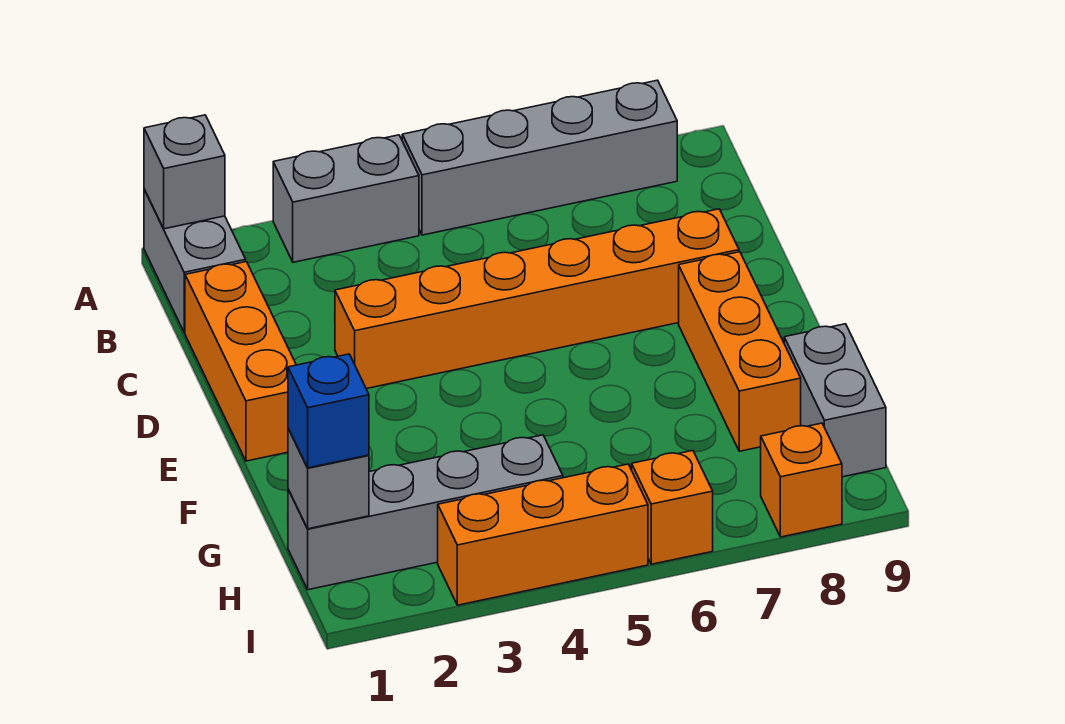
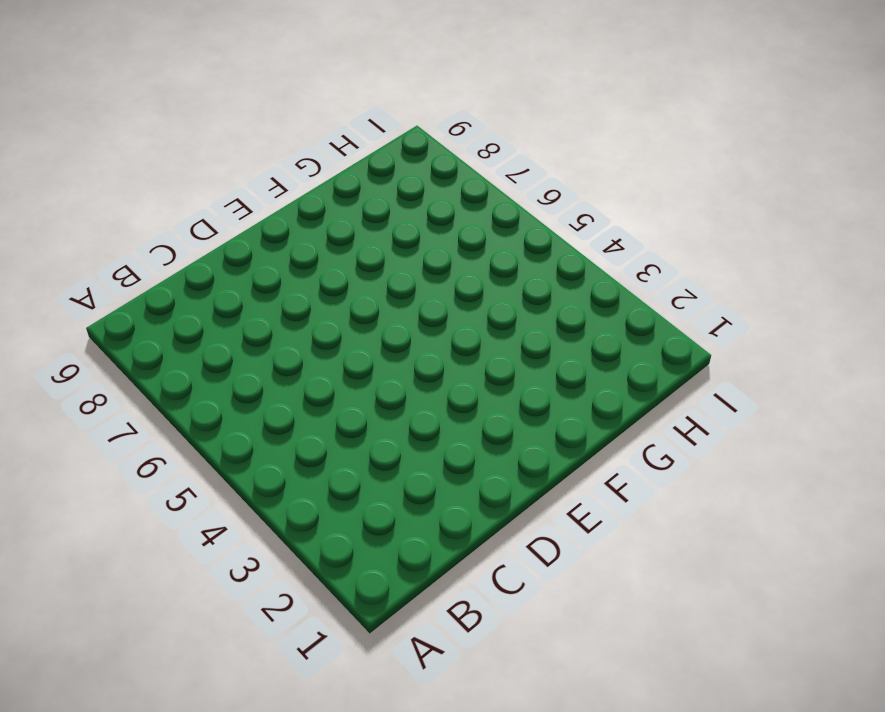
none -> grey 1x2 brick [144,189,246,333]
none -> grey 1x2 brick [273,135,419,262]
none -> grey 1x4 brick [402,80,677,235]

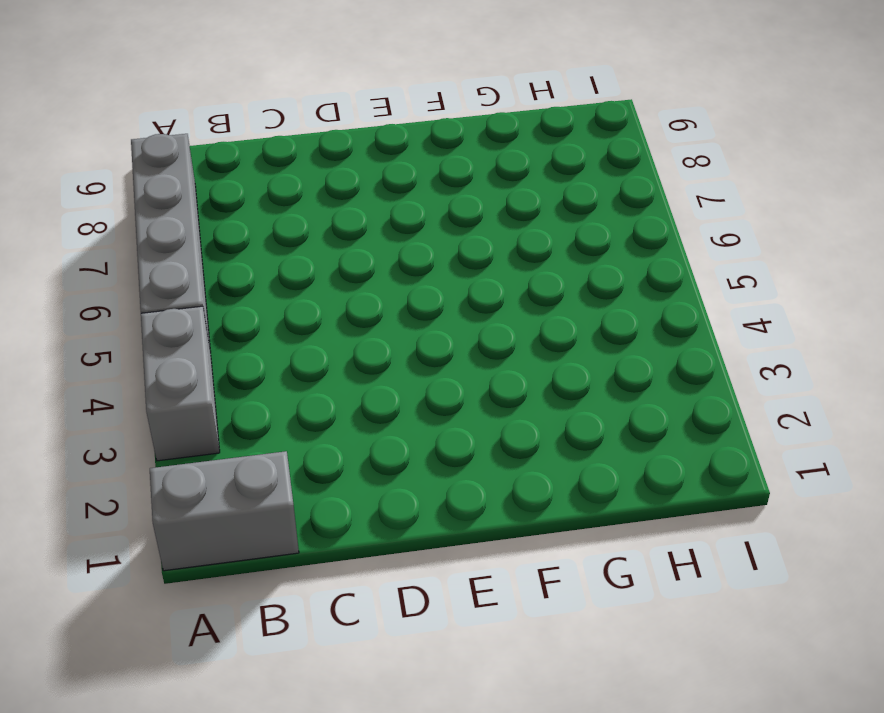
none -> orange 1x3 brick [185,262,296,461]
none -> orange 1x6 brick [335,209,739,389]
none -> orange 1x3 brick [679,252,801,451]

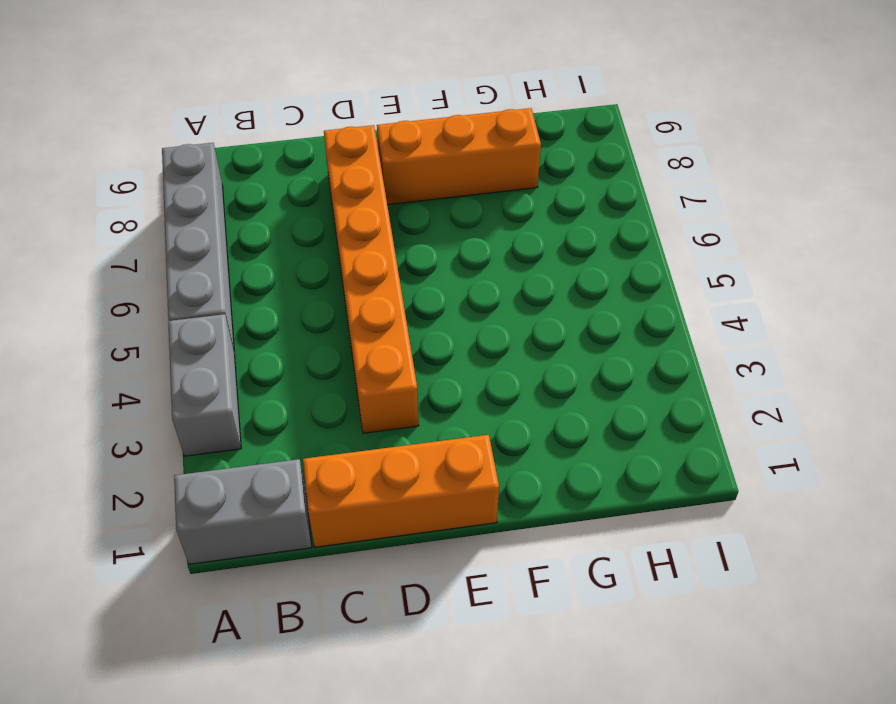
none -> grey 1x2 brick [784,324,886,477]
none -> grey 1x4 brick [288,435,563,590]
none -> orange 1x3 brick [438,464,648,605]

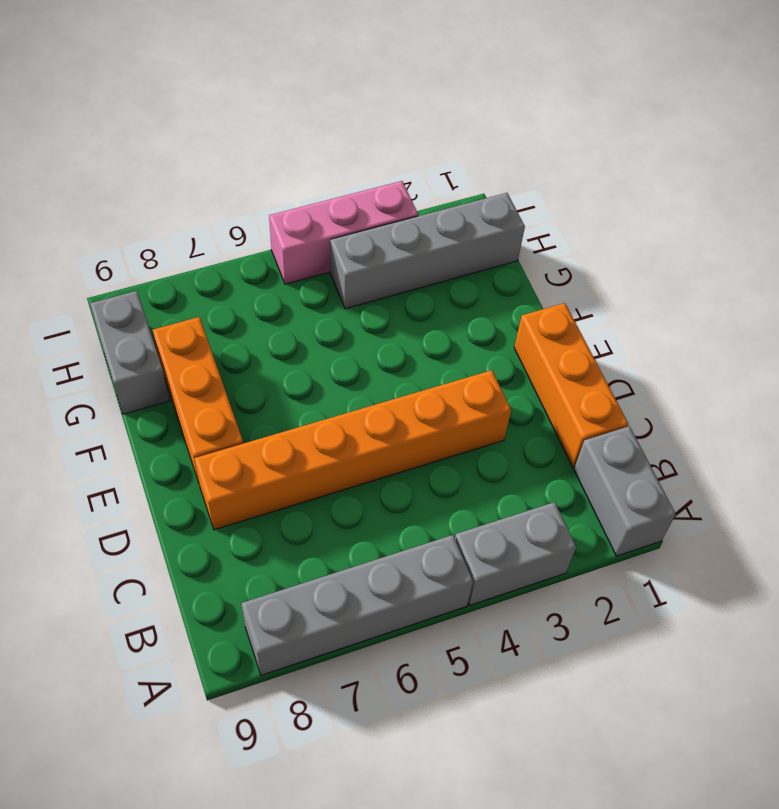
pink 1x3 brick [269,181,418,284] -> orange 1x3 brick [438,464,648,605]
none -> orange 1x1 brick [632,451,713,564]
none -> orange 1x1 brick [761,423,842,537]
none -> grey 1x1 brick [144,115,225,229]

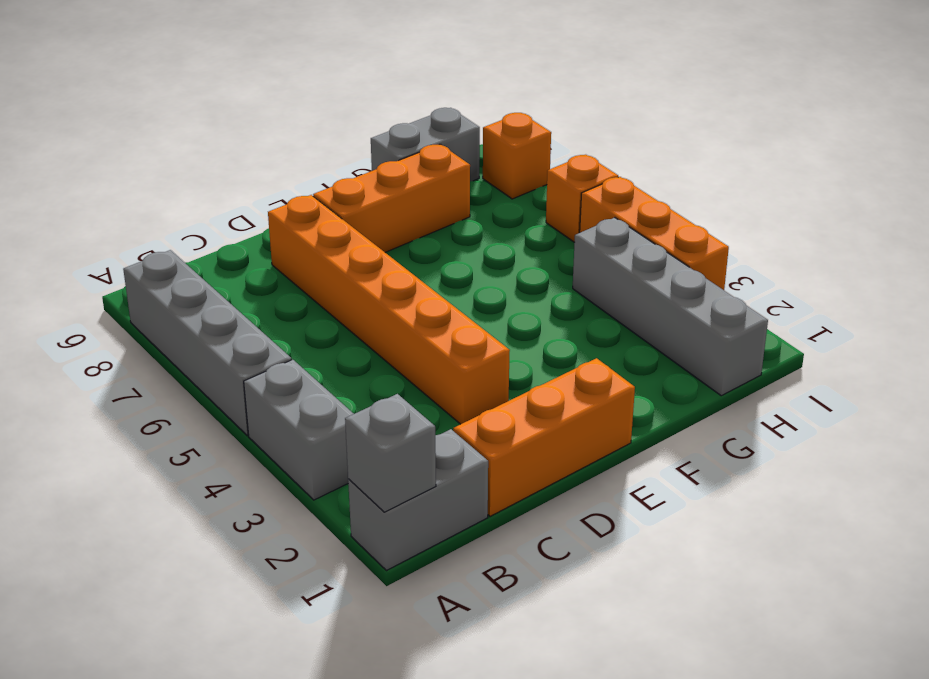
none -> grey 1x1 brick [288,429,369,529]
none -> blue 1x1 brick [288,354,369,468]

